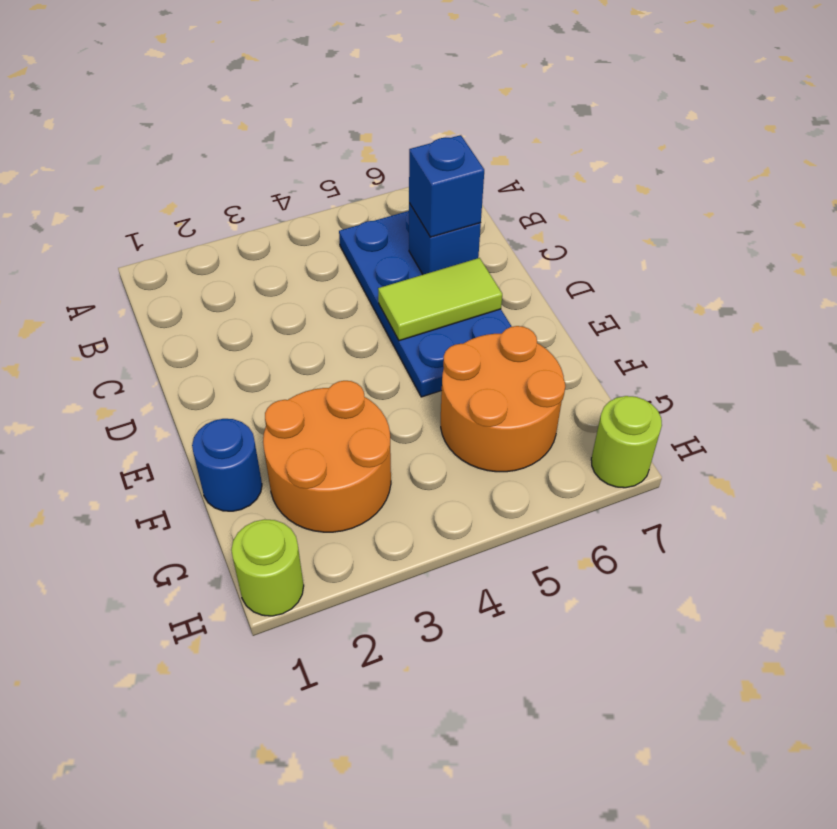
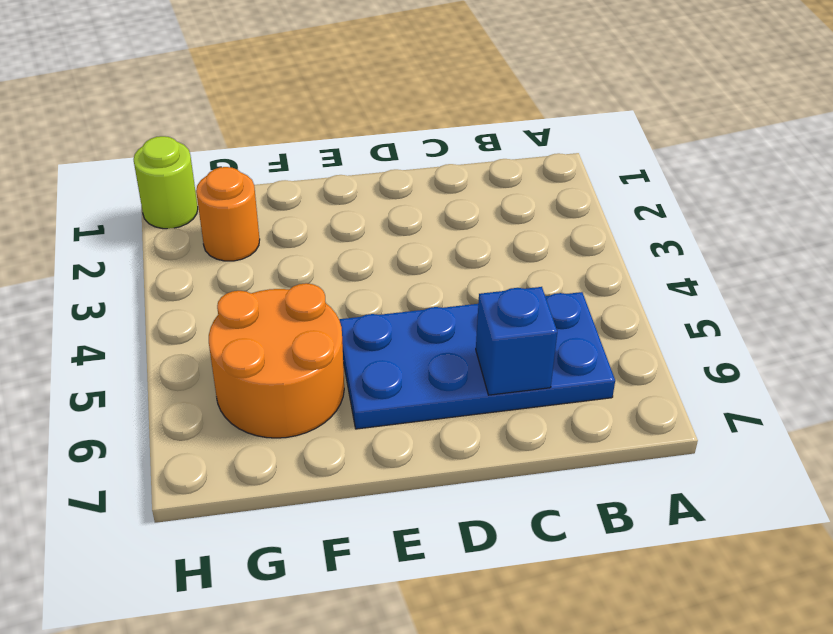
orange 1x1 round brick [196,167,260,261] -> orange 2x2 round brick [263,381,391,532]
none -> blue 1x1 round brick [192,419,262,511]
none -> lime 1x1 round brick [591,396,662,488]

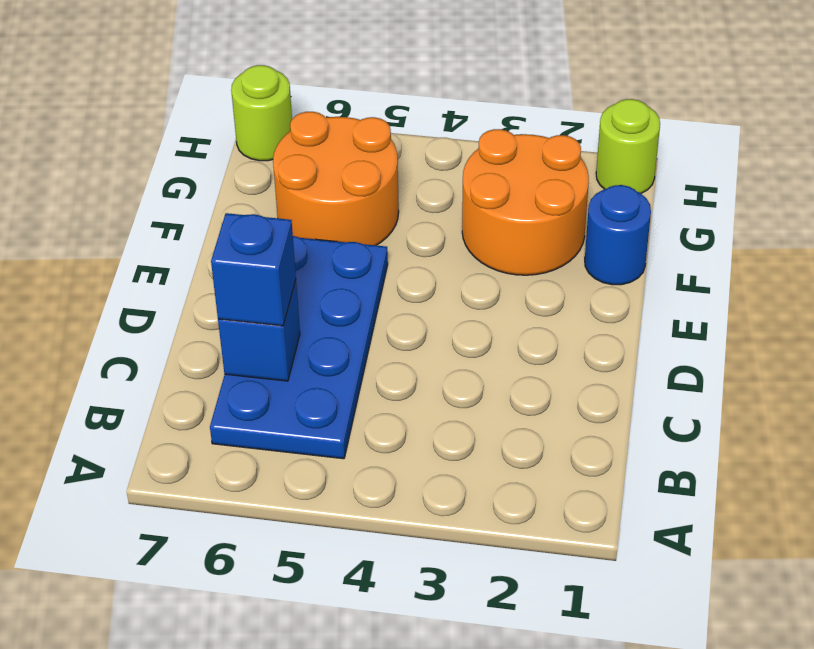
none -> lime 1x2 tile [378,258,502,341]

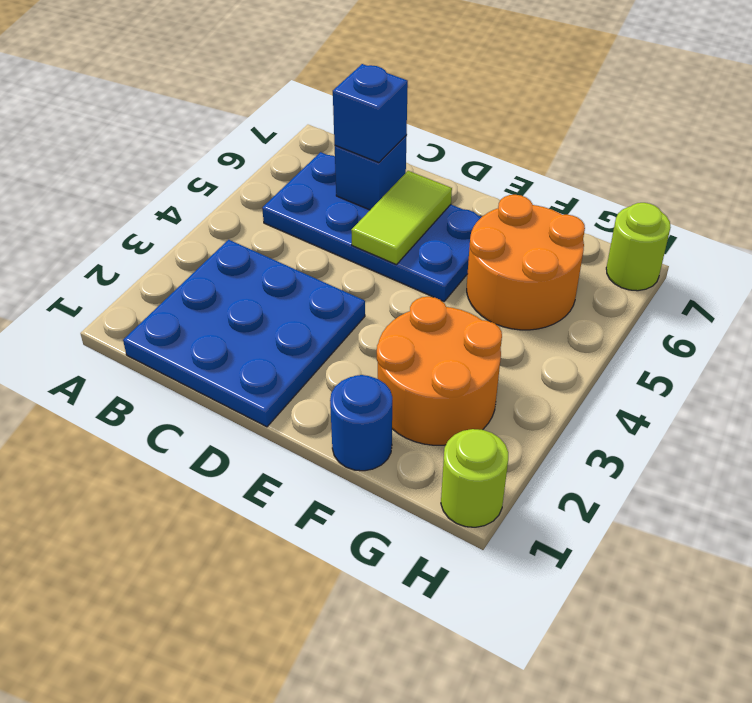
blue 3x3 plate [123,240,365,427] -> none

